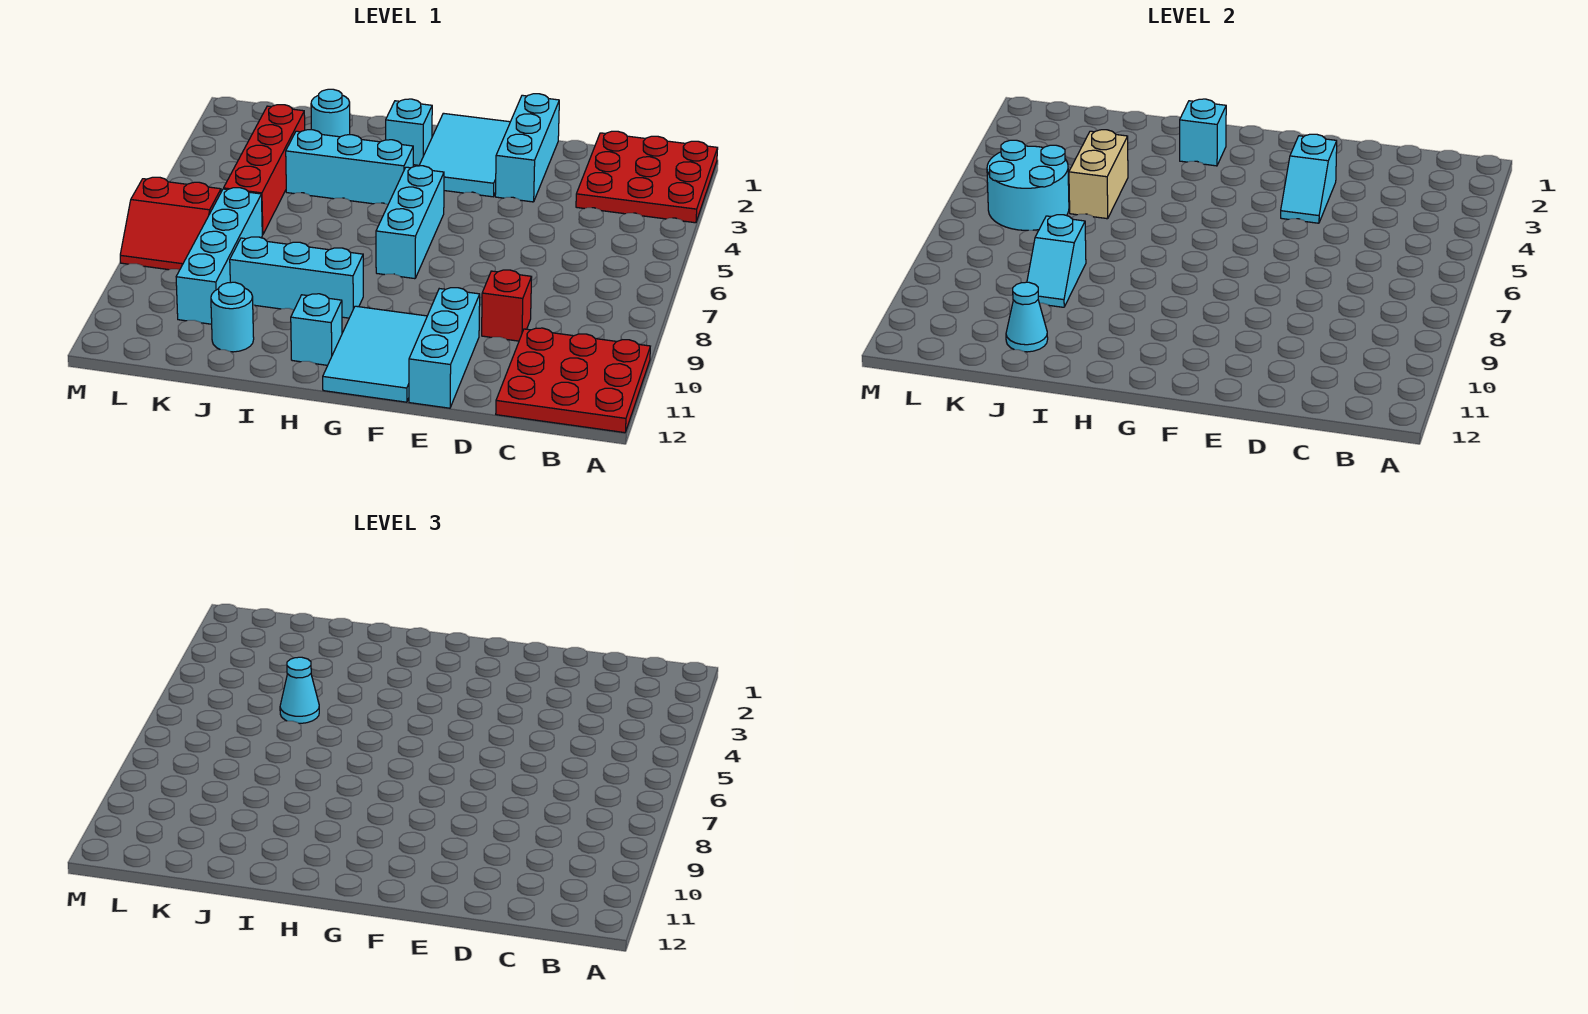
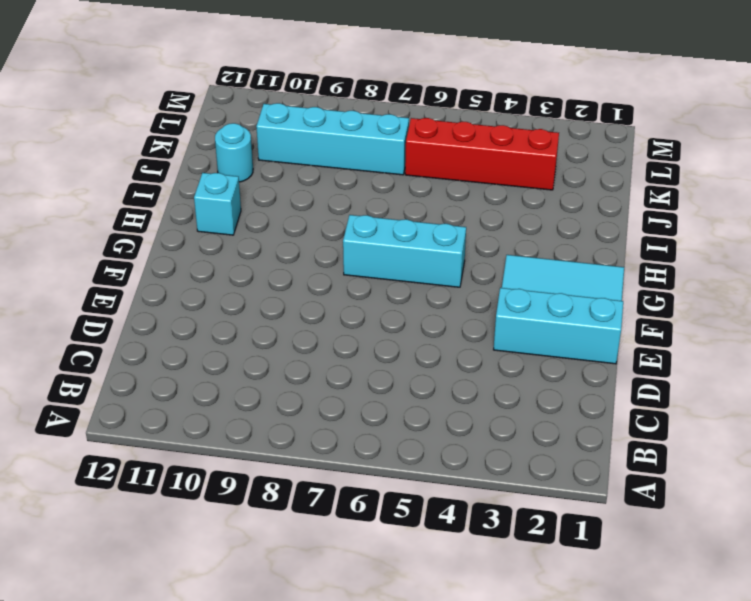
none -> red 3x3 plate [576,131,718,223]
none -> red 3x3 plate [496,328,650,433]
none -> red 1x1 brick [482,270,532,341]

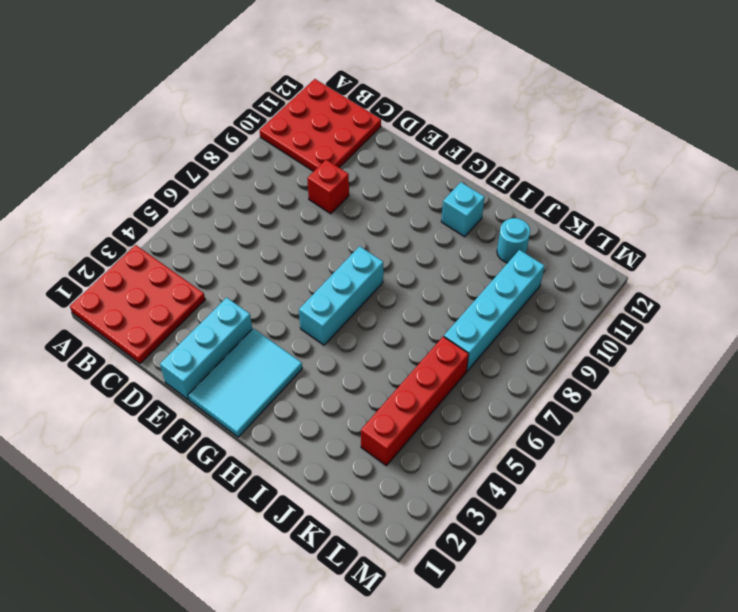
none -> cyan 1x3 brick [409,288,480,408]
none -> cyan 2x3 tile [323,306,427,402]
none -> cyan 1x1 brick [386,99,432,165]

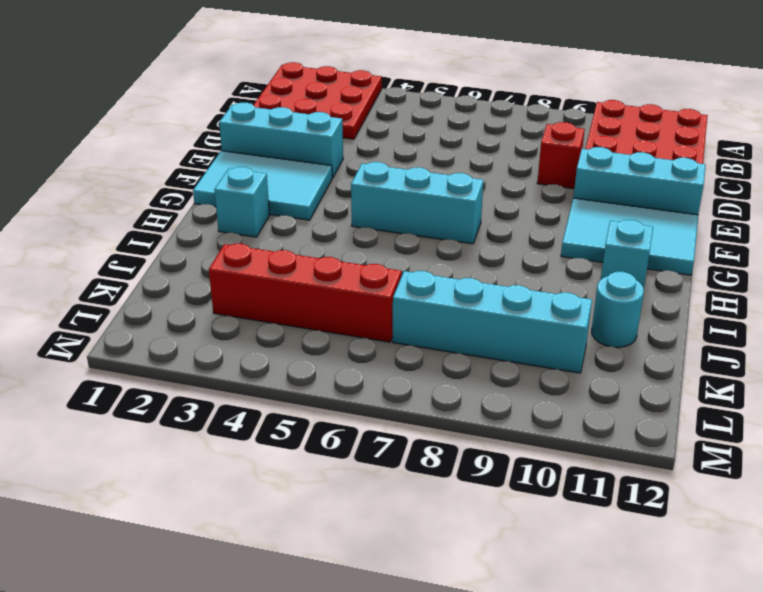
none -> cyan 1x3 brick [286,130,413,204]
none -> cyan 1x3 brick [230,237,363,318]
none -> cyan 1x1 round brick [311,89,350,137]

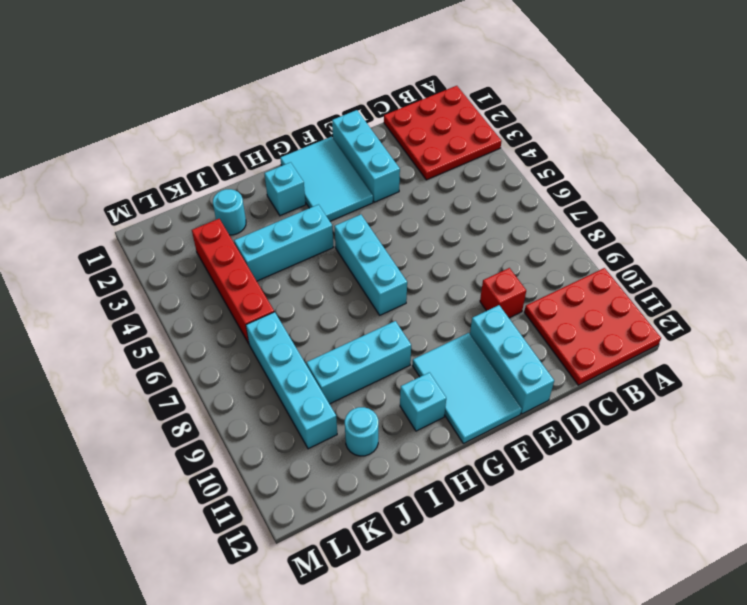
none -> red 2x2 slope [120,177,221,270]
none -> cyan 1x2 slope [1281,134,1337,223]
none -> cyan 1x1 brick [1180,99,1226,166]

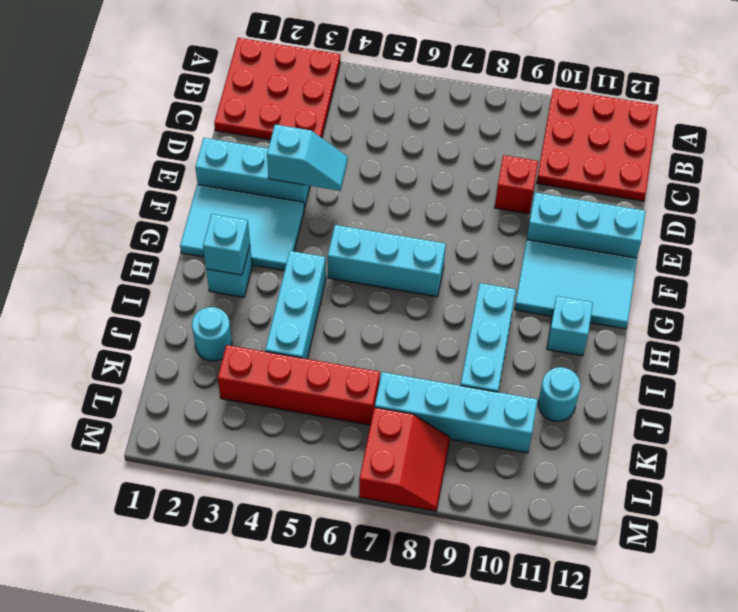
none -> tan 1x2 brick [1069,130,1128,219]
none -> cyan 1x2 slope [1027,215,1086,307]
none -> cyan 1x1 cone [1006,282,1048,352]

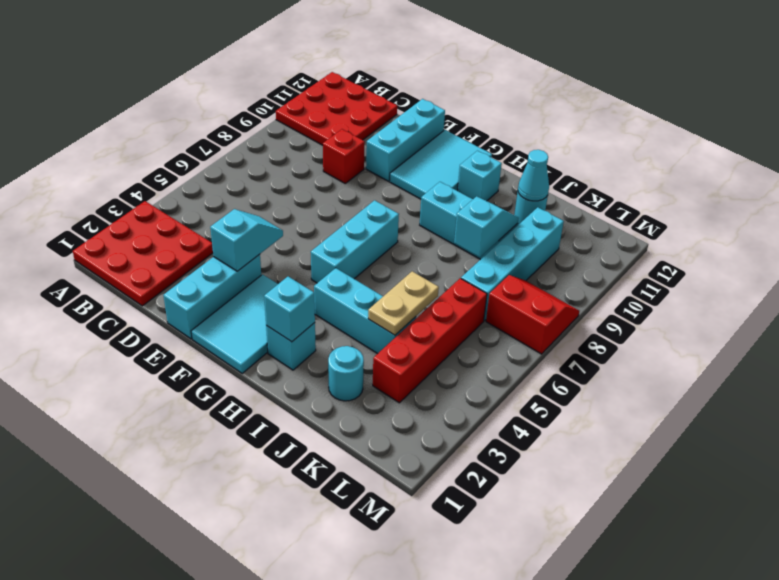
tan 1x2 plate [368,271,439,335] -> tan 1x2 brick [1069,130,1128,219]
none -> cyan 2x2 round brick [987,140,1069,230]
none -> cyan 1x1 cone [280,657,319,723]

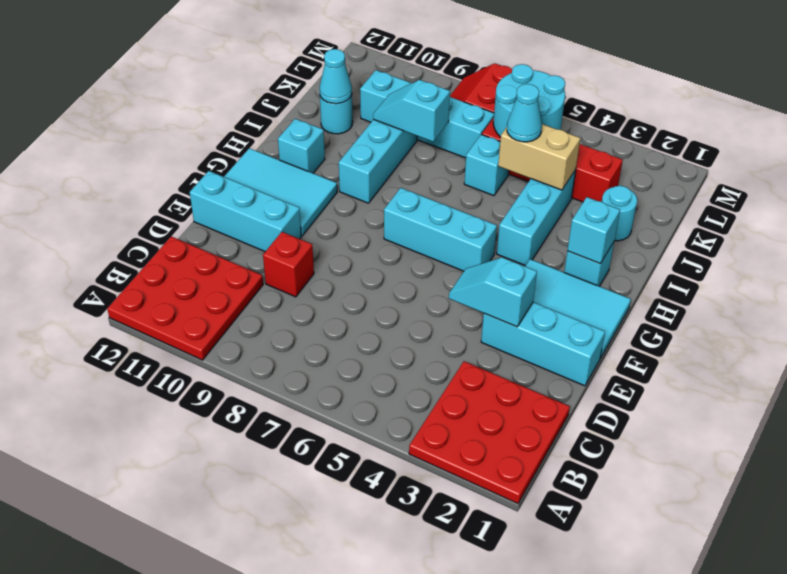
cyan 1x1 brick [464,134,509,196] -> none

